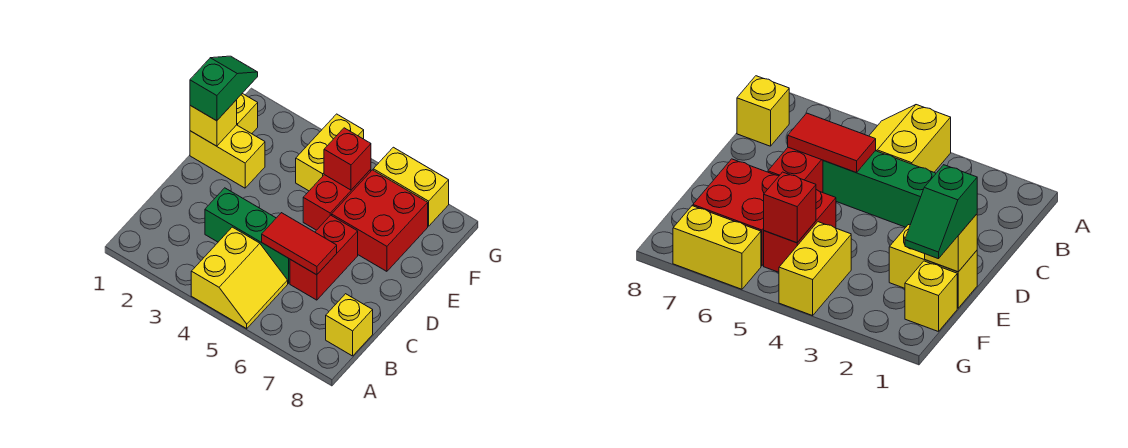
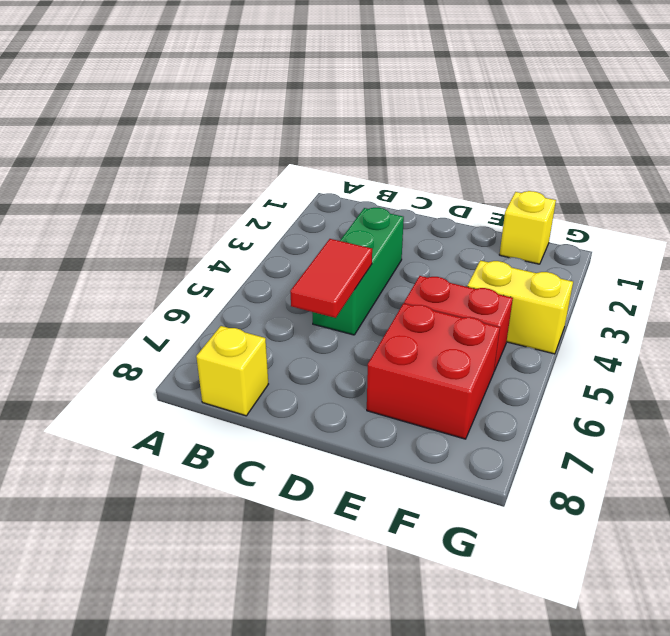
none -> yellow 2x2 slope [191,227,288,329]
none -> red 1x2 brick [290,215,358,300]
none -> yellow 1x2 brick [190,125,265,188]

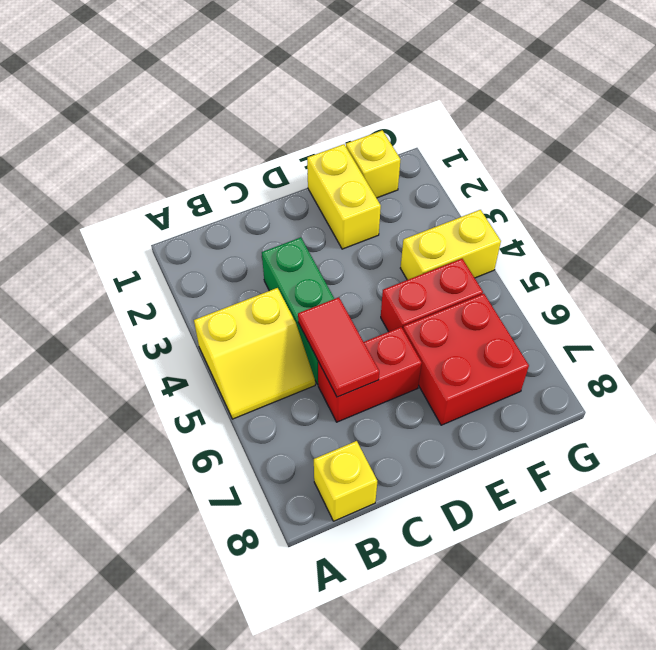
none -> yellow 1x2 brick [373,147,449,226]
none -> yellow 1x1 brick [190,100,237,146]
none -> red 1x1 brick [324,128,371,190]

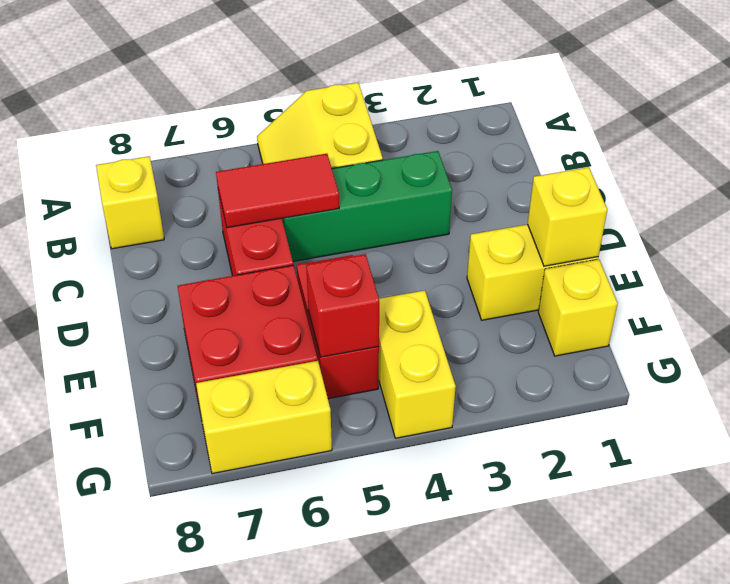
none -> green 1x2 slope [190,56,258,121]

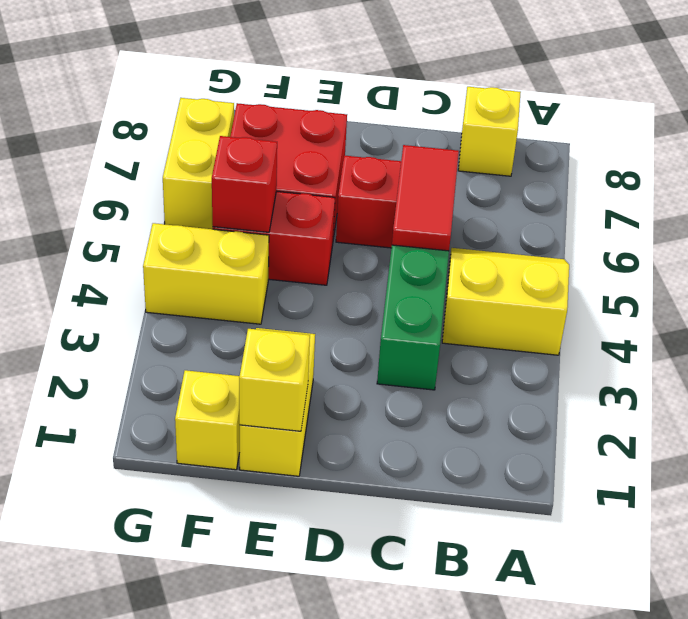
none -> green 1x2 slope [190,56,258,121]

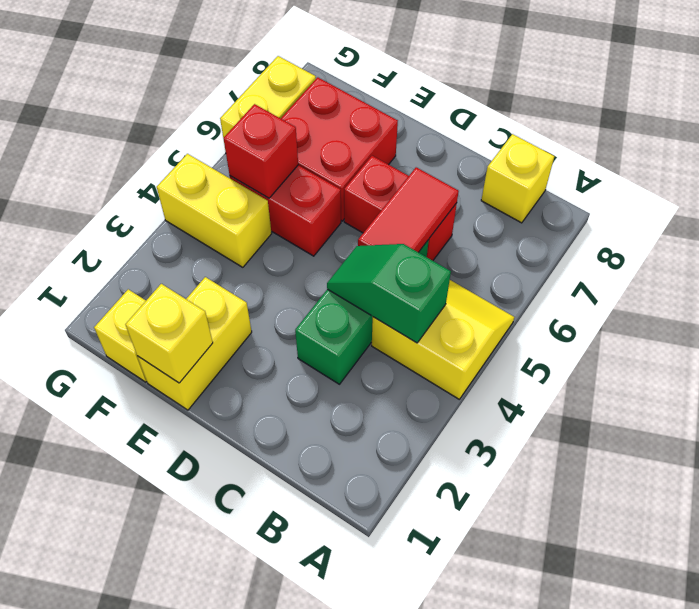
green 1x2 slope [327,244,451,343] -> green 1x2 slope moved to [190,56,258,121]

